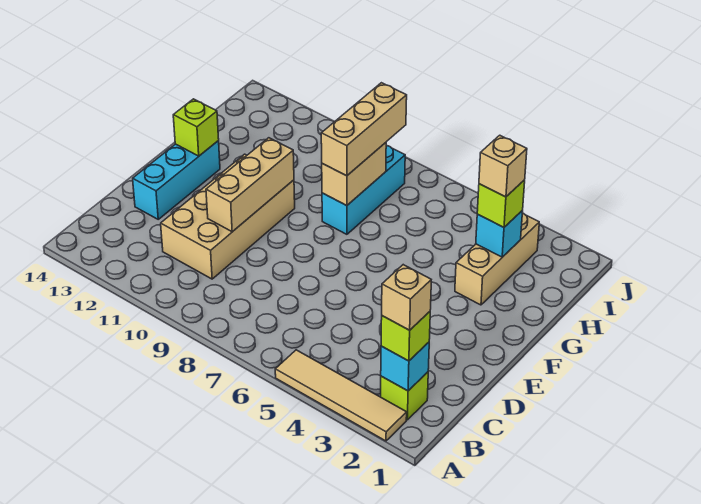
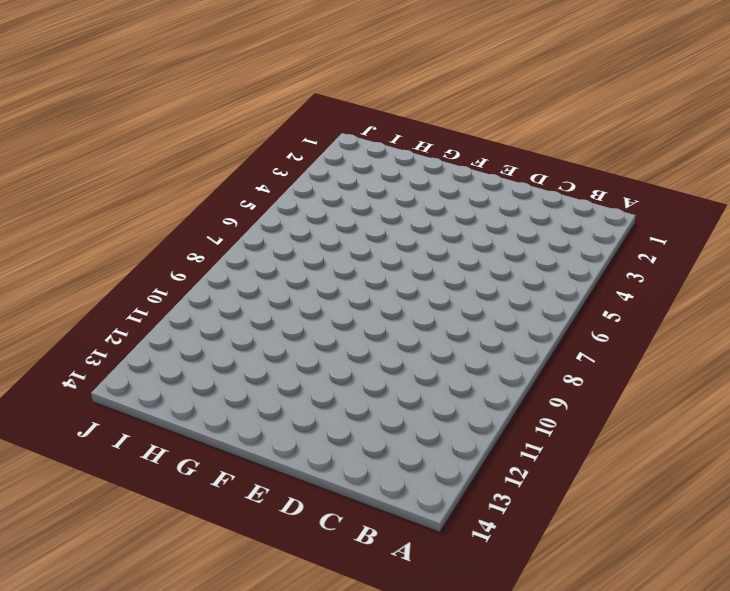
none -> tan 1x4 tile [275,350,407,441]
none -> lime 1x1 brick [380,372,428,420]
none -> tan 2x4 brick [161,154,295,279]

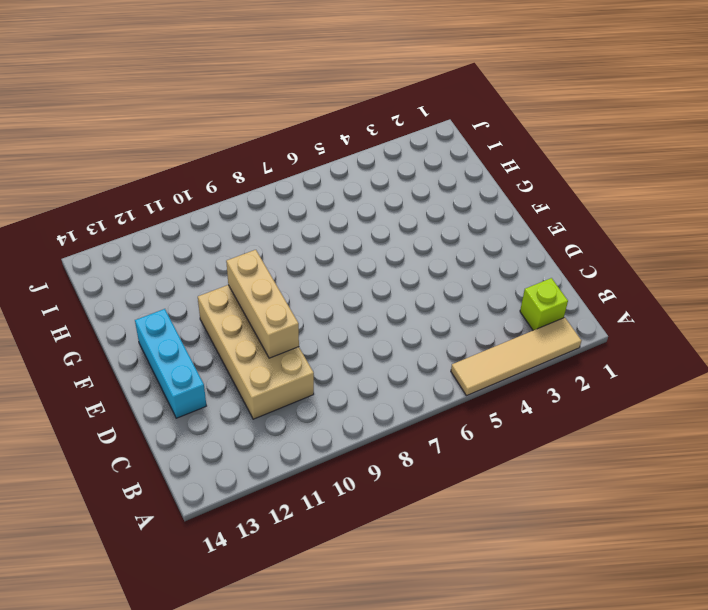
none -> tan 1x3 brick [455,213,539,305]
none -> cyan 1x3 brick [322,146,405,234]
none -> cyan 1x1 brick [381,342,429,391]

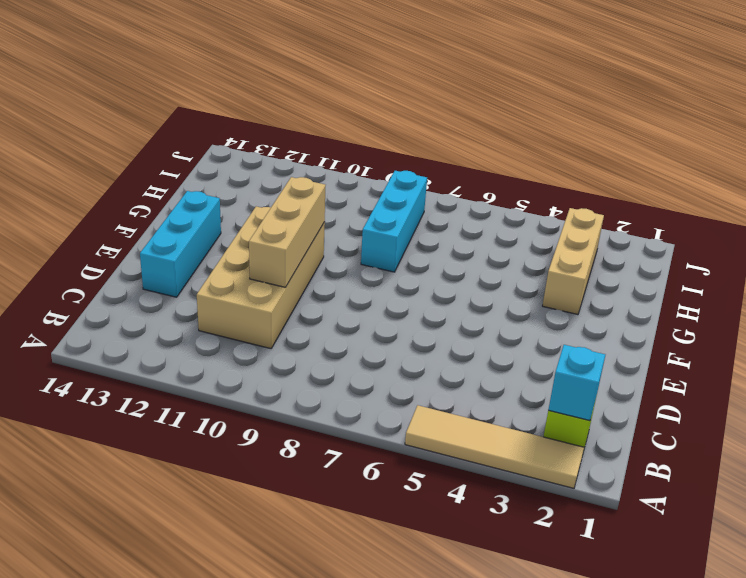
none -> lime 1x1 brick [173,99,219,156]
none -> tan 1x2 brick [322,143,386,206]
none -> cyan 1x1 brick [476,211,523,257]

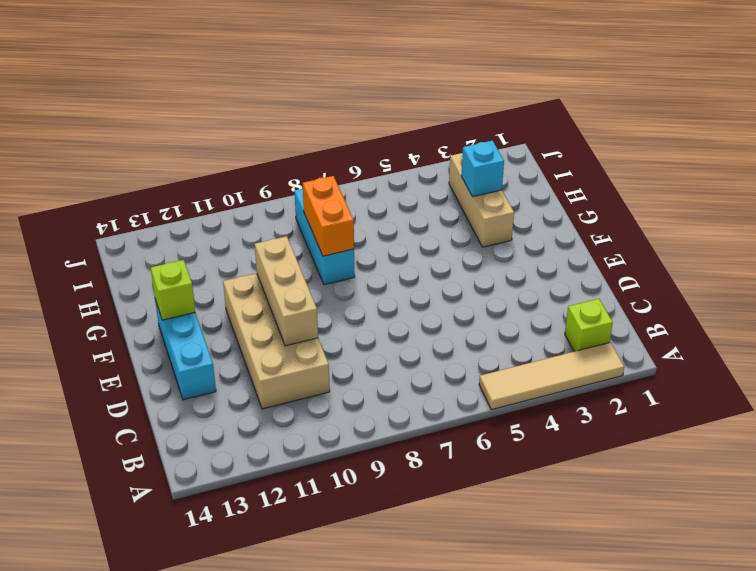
orange 1x2 brick [303,176,354,256] -> tan 1x2 brick [322,143,386,206]
none -> cyan 1x1 brick [381,342,429,391]
none -> lime 1x1 brick [381,312,430,361]
none -> tan 1x3 brick [321,83,407,176]

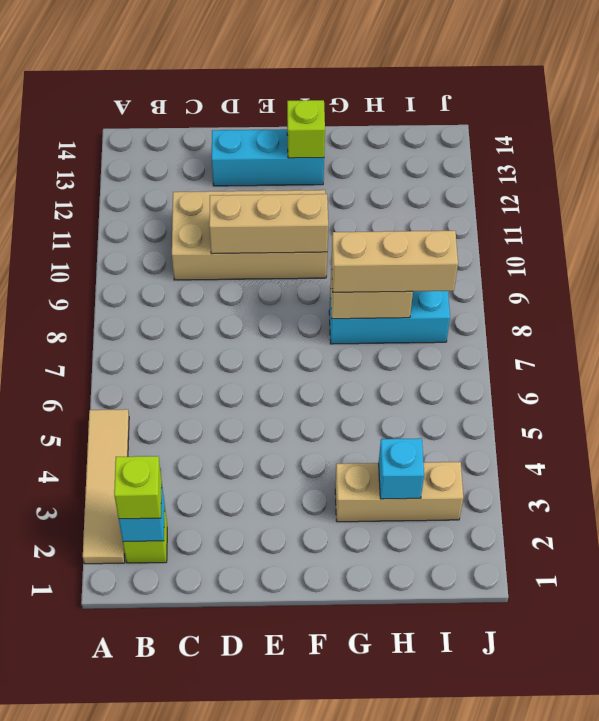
none -> lime 1x1 brick [477,180,525,227]
none -> tan 1x1 brick [382,265,431,330]
none -> tan 1x1 brick [479,135,527,197]

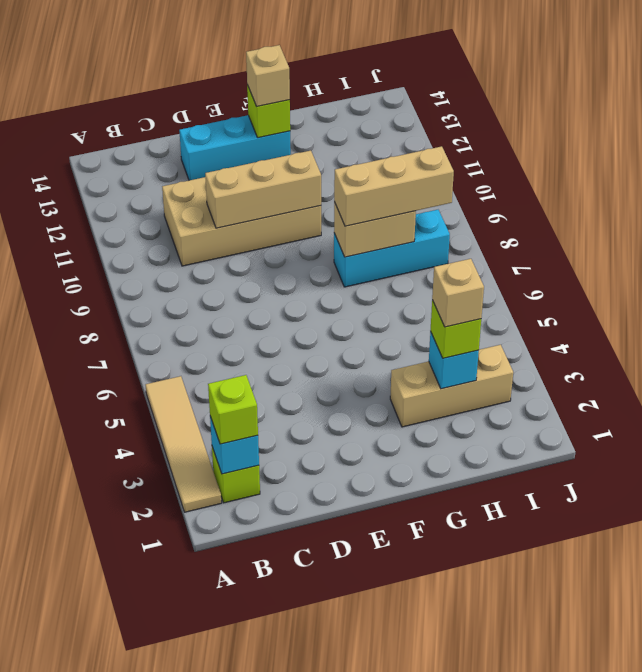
tan 1x1 brick [246,45,290,107] -> tan 1x1 brick moved to [382,265,431,330]

